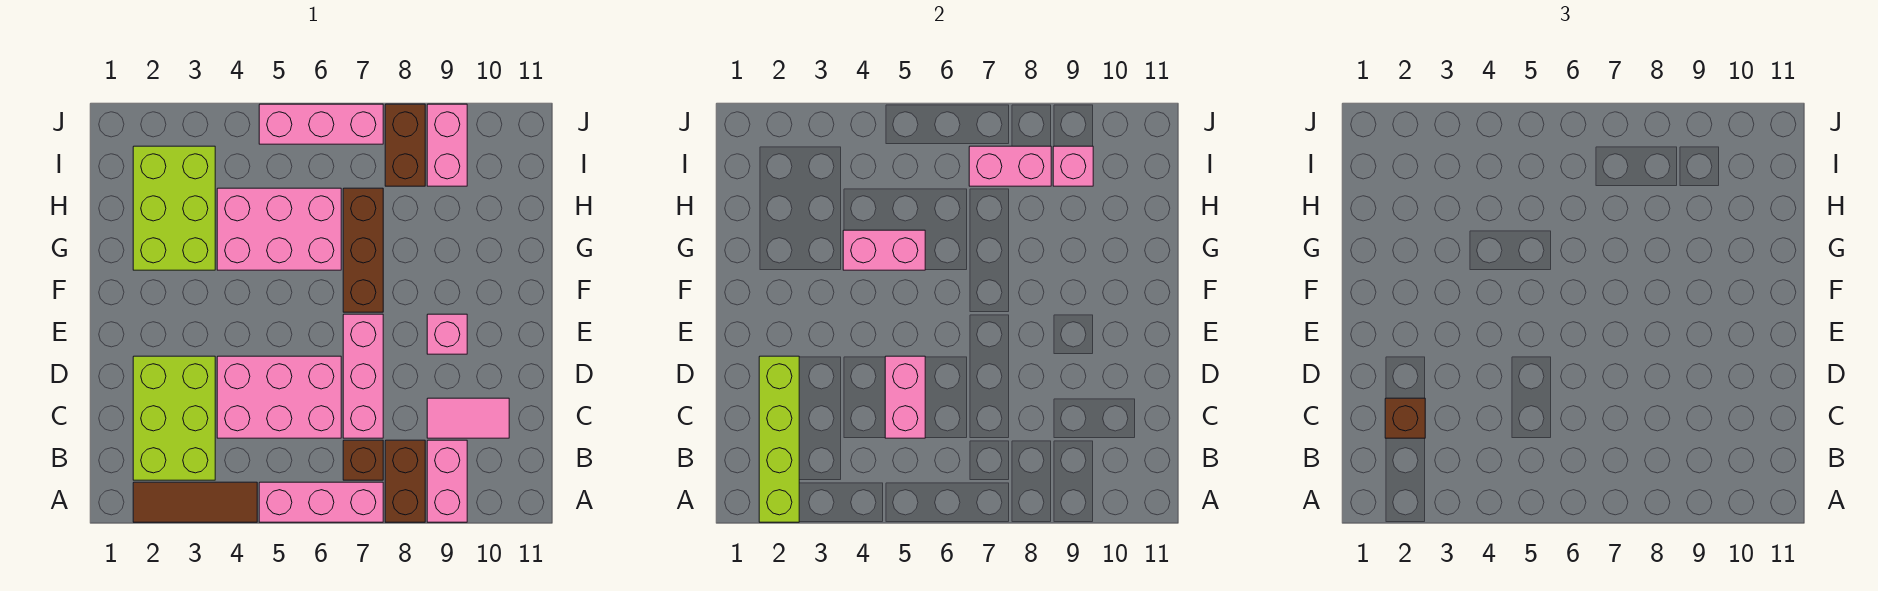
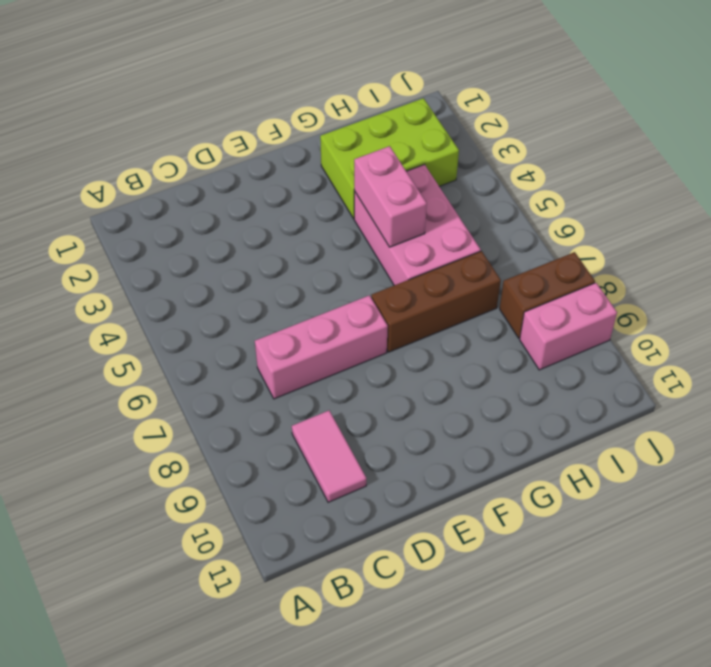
none -> brown 1x3 tile [133,482,257,522]
none -> pink 1x3 brick [259,482,383,522]
none -> brown 1x2 brick [385,440,425,522]

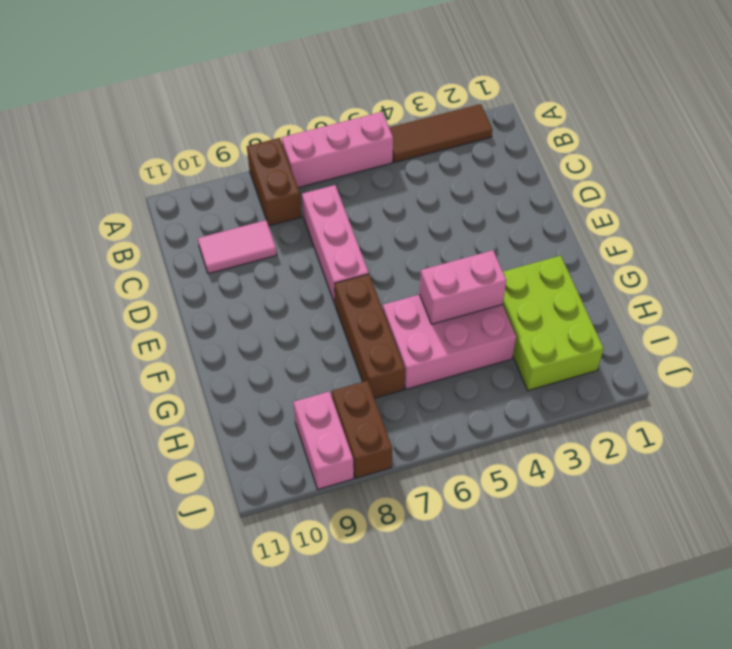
none -> pink 1x2 brick [427,440,467,522]
none -> lime 2x3 brick [133,356,215,480]
none -> brown 1x1 brick [343,440,383,480]

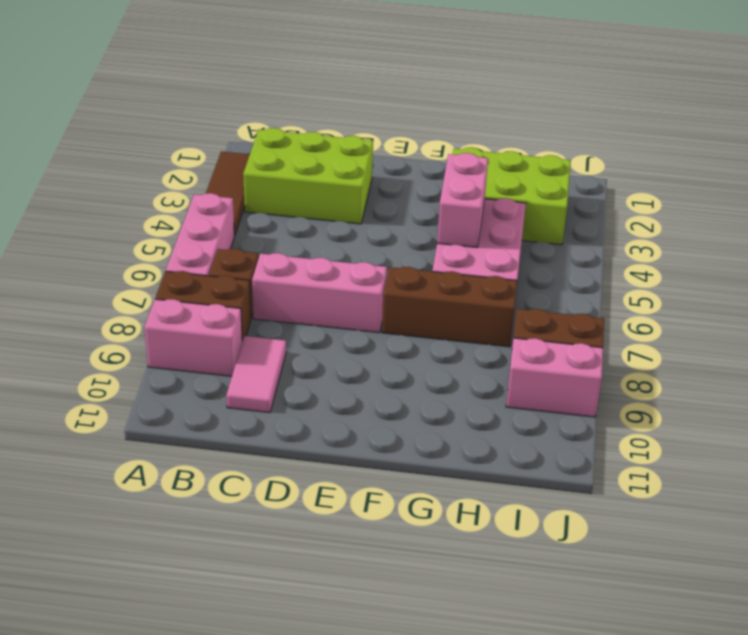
none -> pink 2x3 brick [217,356,341,438]
none -> pink 1x1 brick [427,314,467,354]
none -> pink 1x3 brick [259,104,383,144]

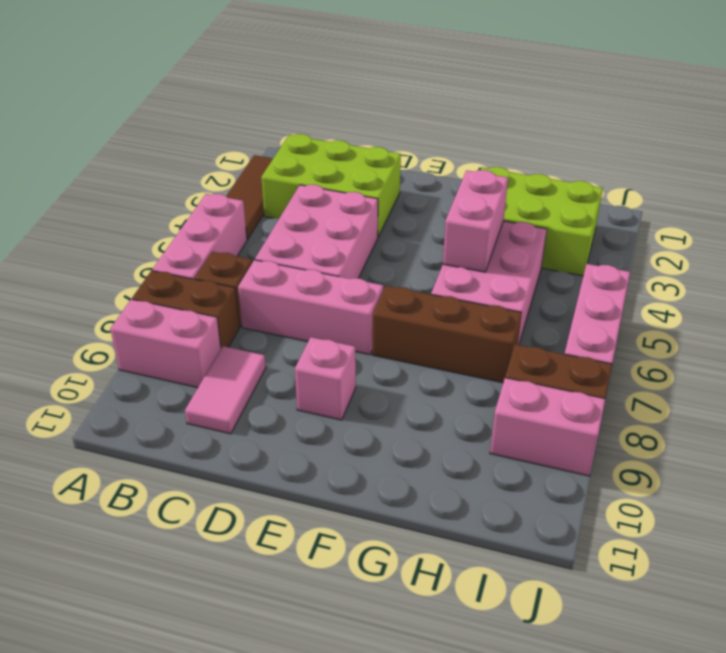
none -> lime 1x4 brick [759,356,799,522]
none -> pink 1x2 brick [885,356,925,438]
none -> pink 1x2 brick [969,146,1051,186]

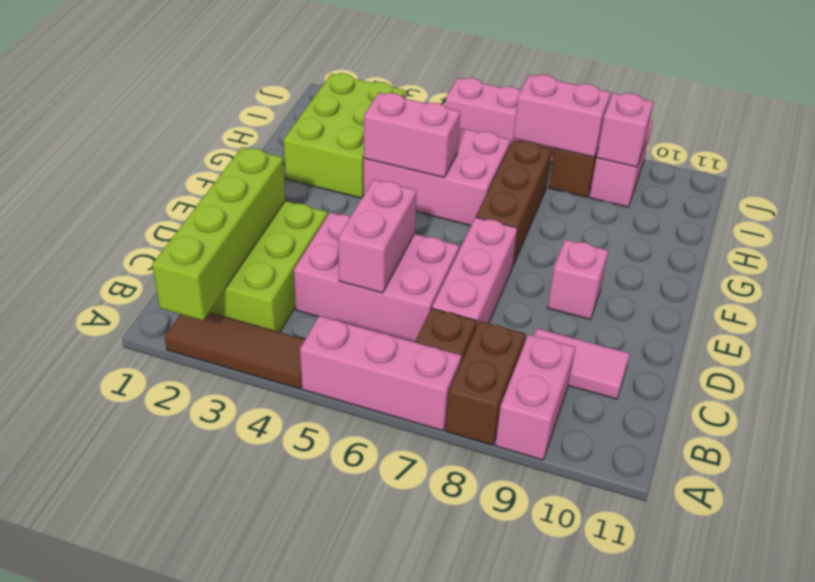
none -> brown 1x1 brick [1385,398,1425,438]

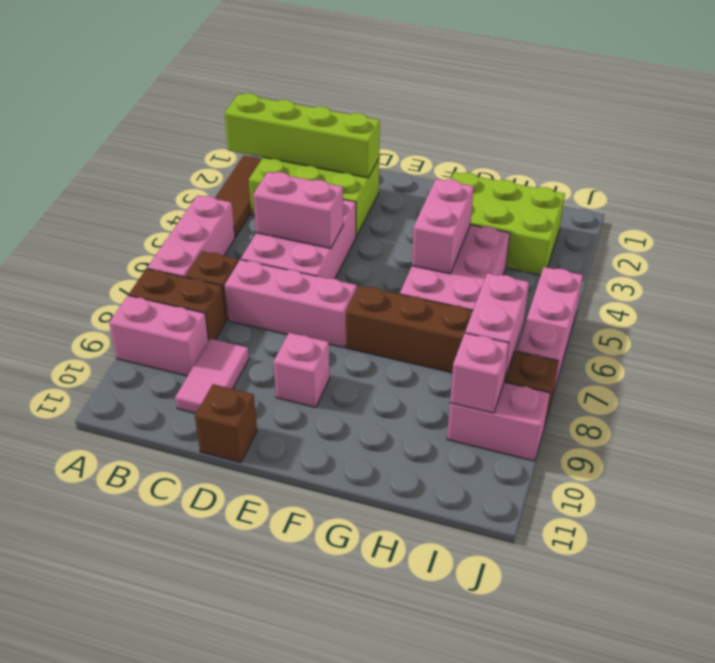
brown 1x1 brick [195,384,257,463] -> brown 1x1 brick moved to [1385,398,1425,438]

